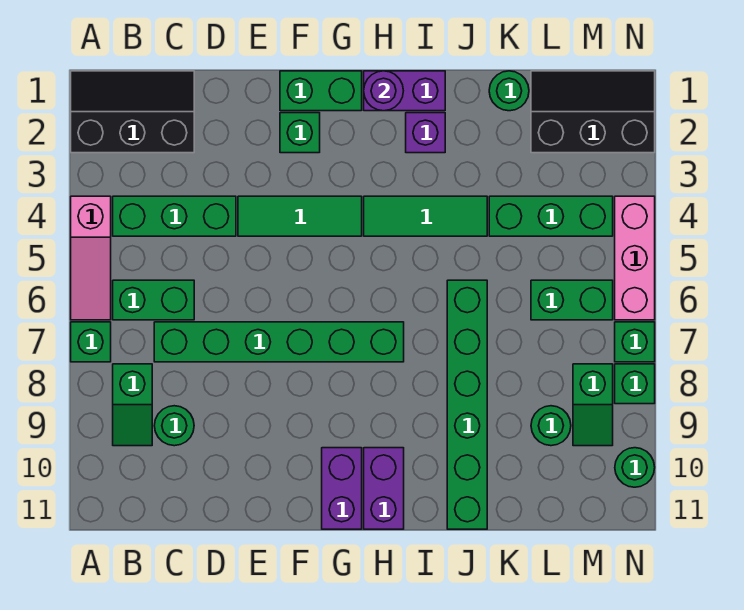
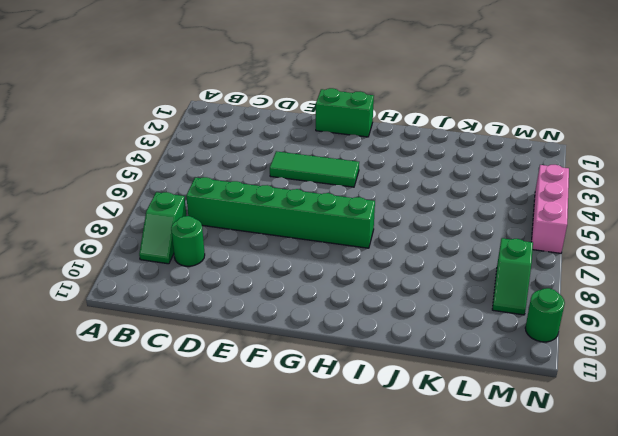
none -> black 2x3 slope [71,71,194,153]
none -> pink 1x3 slope [71,196,111,320]
none -> green 1x1 brick [71,322,111,362]

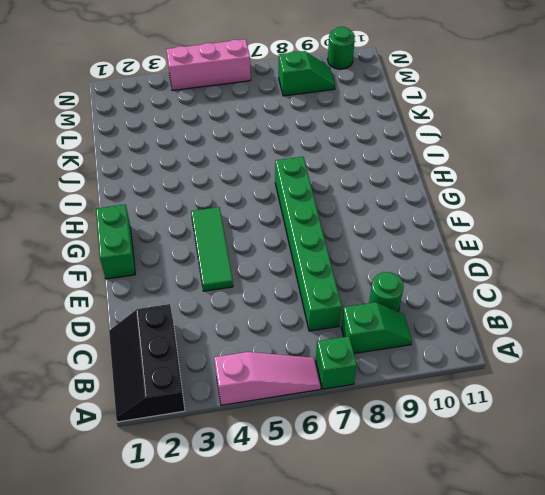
none -> green 1x3 brick [113,196,236,236]
none -> green 1x2 brick [113,280,194,320]
none -> green 1x1 brick [280,113,320,153]

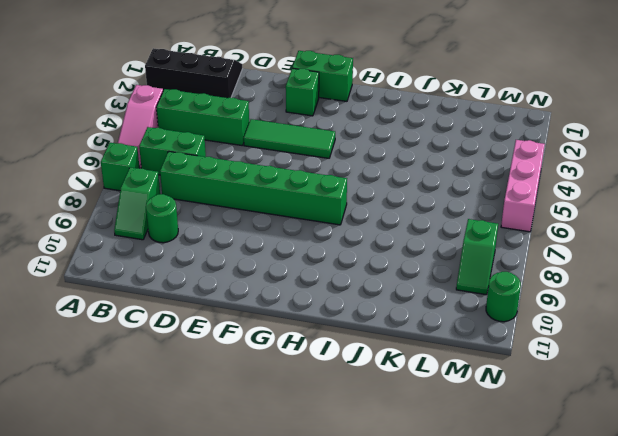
none -> purple 1x2 brick [322,448,362,529]
none -> purple 1x2 brick [364,71,445,111]
none -> green 1x3 tile [364,196,487,236]

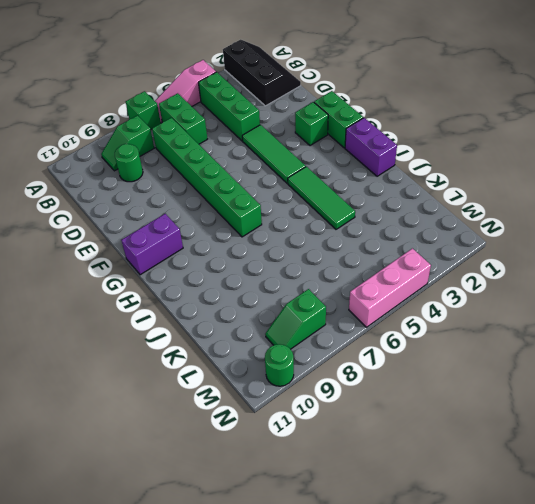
none -> purple 1x2 brick [364,448,404,529]
none -> purple 1x1 brick [406,113,445,153]
none -> green 1x6 brick [447,280,487,529]

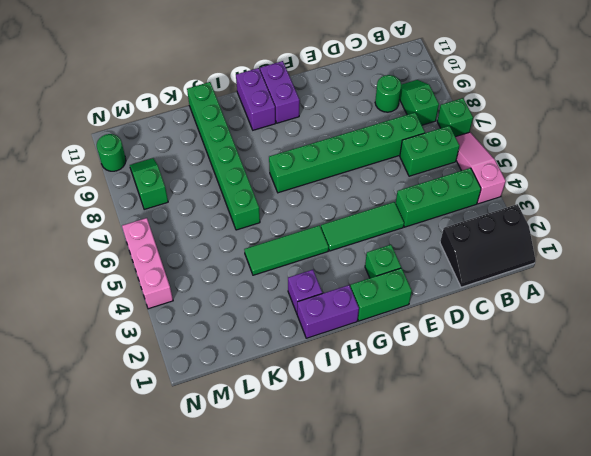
none -> green 1x1 round brick [489,71,529,111]
none -> green 1x3 brick [489,196,613,236]
none -> black 2x3 slope [531,71,655,153]

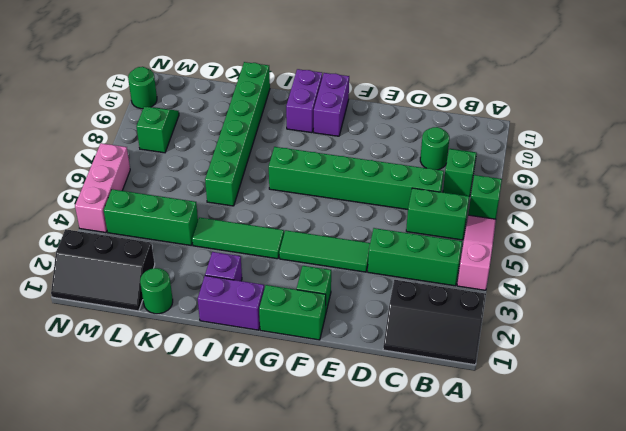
none -> green 1x2 brick [531,280,613,320]
none -> green 1x1 round brick [531,406,571,446]
none -> green 1x1 brick [615,322,655,362]

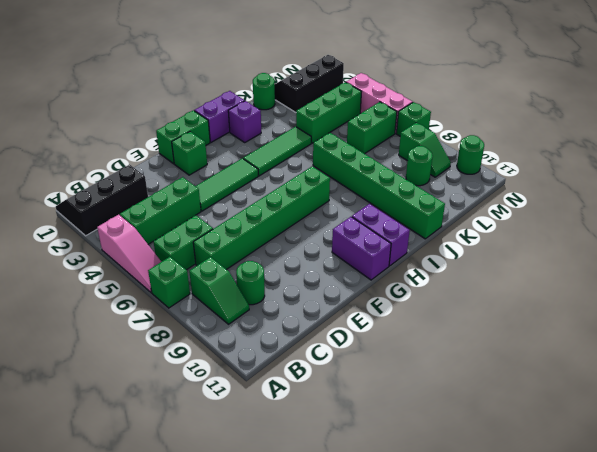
none -> green 1x1 brick [615,364,655,404]
none -> purple 1x1 round brick [364,71,403,111]

